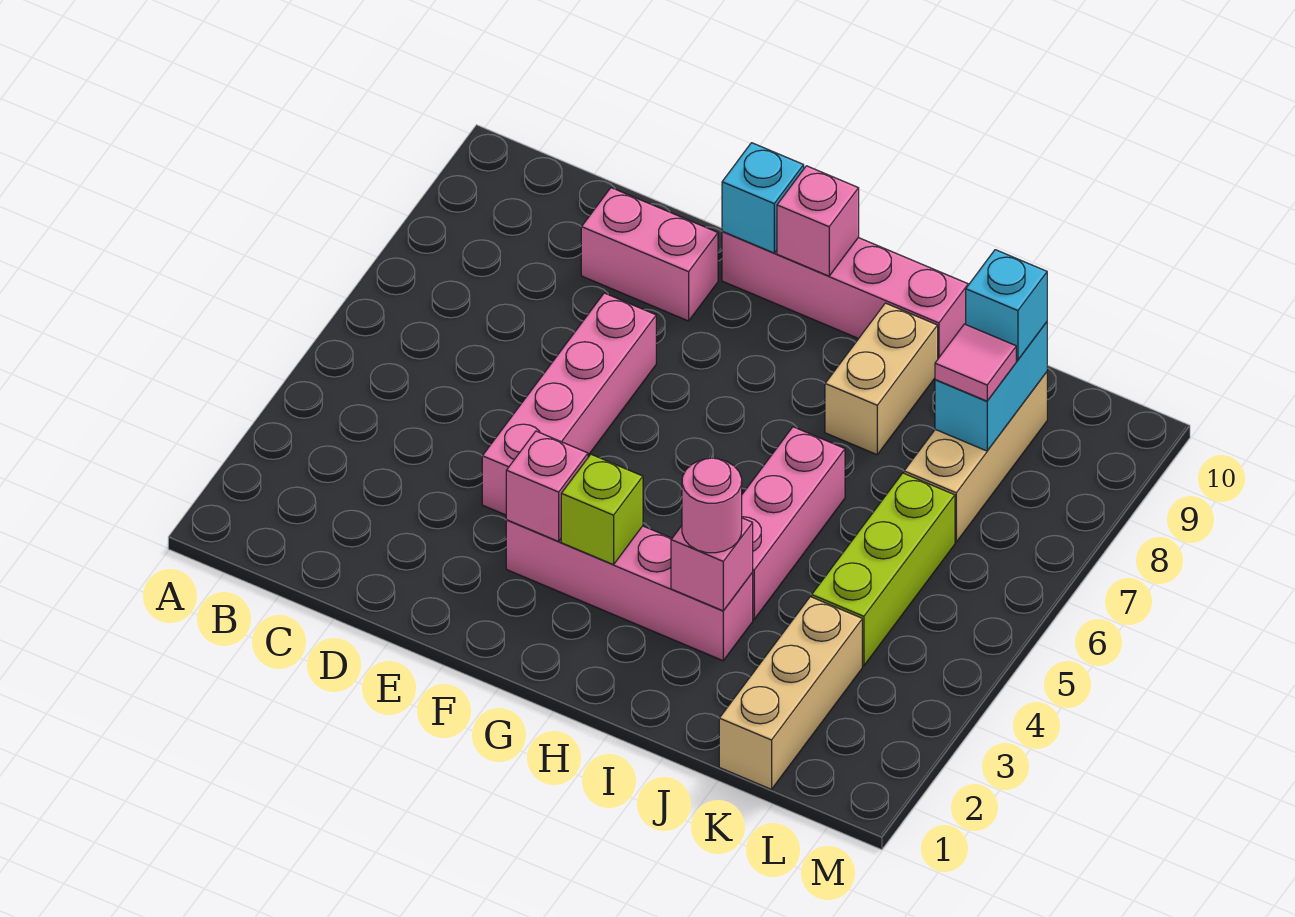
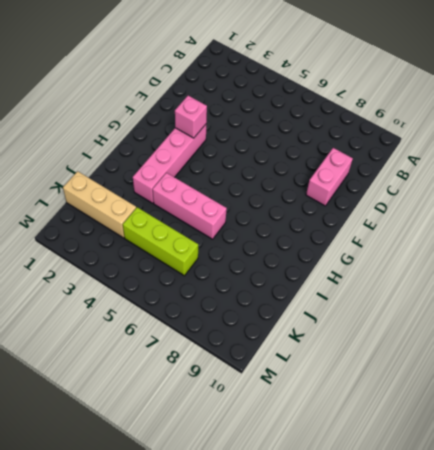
none -> pink 1x4 brick [482,293,656,515]
none -> pink 1x4 brick [722,232,968,358]
none -> tan 1x2 brick [825,303,938,455]

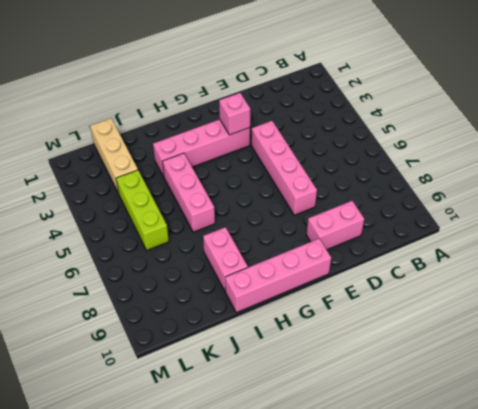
pink 1x2 brick [203,227,248,292] -> tan 1x2 brick [825,303,938,455]
none -> tan 1x3 brick [904,372,1047,542]
none -> cyan 1x1 brick [722,143,804,253]
none -> lime 1x1 brick [561,454,643,565]

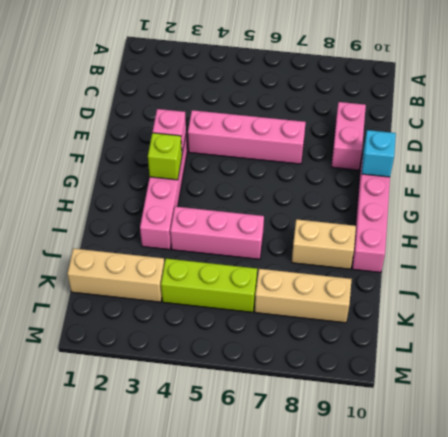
none -> pink 1x1 brick [777,166,859,276]
none -> pink 1x1 brick [671,518,753,611]
none -> cyan 1x2 brick [935,322,1047,451]

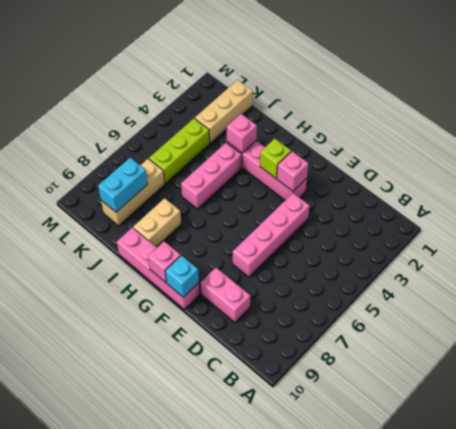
none -> pink 1x1 round brick [682,458,742,553]
none -> pink 1x1 tile [935,324,1016,401]
none -> cyan 1x1 brick [966,250,1047,360]

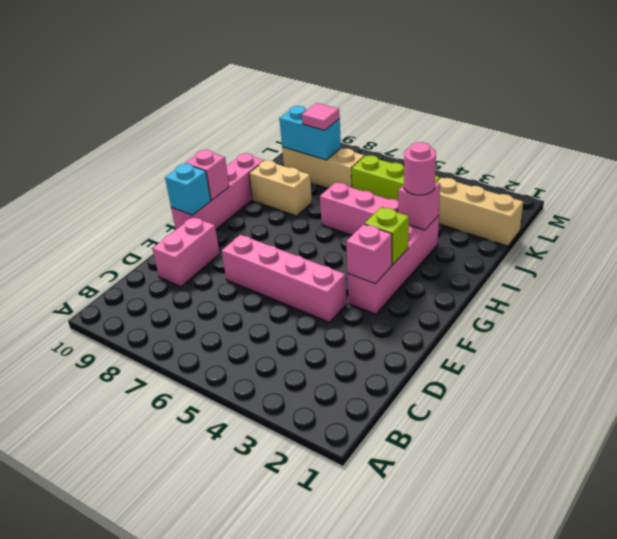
none -> cyan 1x1 brick [966,250,1047,360]

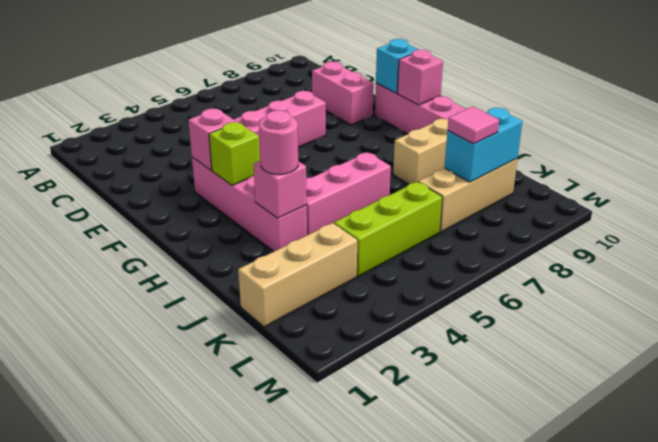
none -> cyan 1x1 brick [966,250,1047,360]

